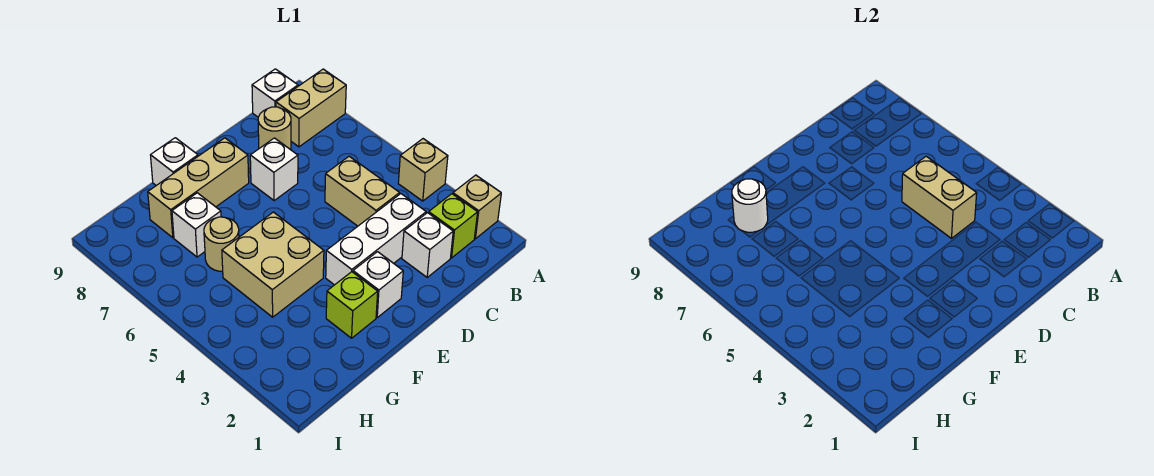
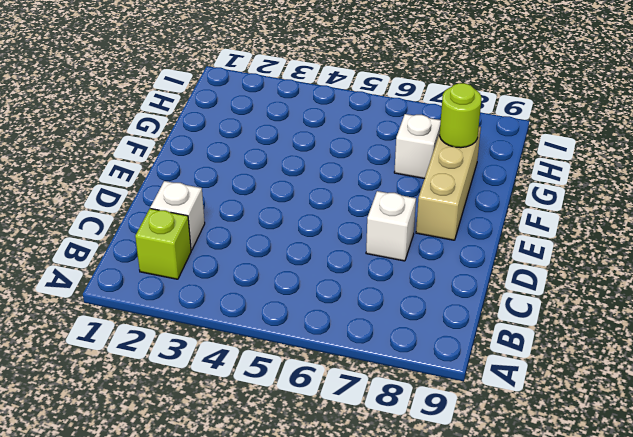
lime 1x1 round brick [440,83,482,148] -> white 1x1 round brick [732,179,768,232]
none -> tan 1x1 brick [453,175,501,239]
none -> tan 1x1 brick [398,139,448,201]
none -> tan 1x2 brick [276,69,346,147]

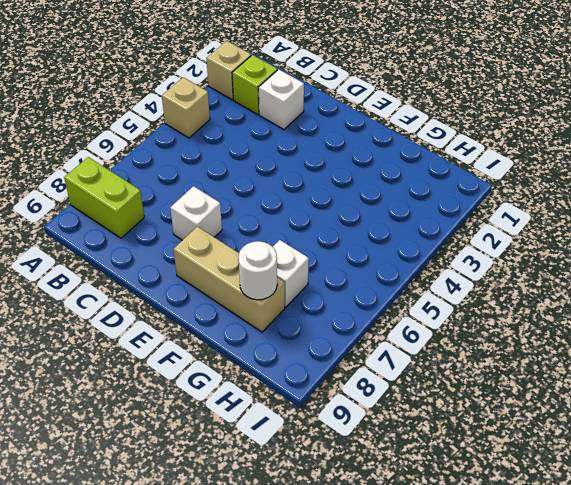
lime 1x2 brick [64,157,144,238] -> tan 1x2 brick [276,69,346,147]
none -> white 1x1 brick [252,69,298,117]
none -> white 1x3 brick [326,194,426,285]
none -> tan 1x2 brick [325,156,400,226]

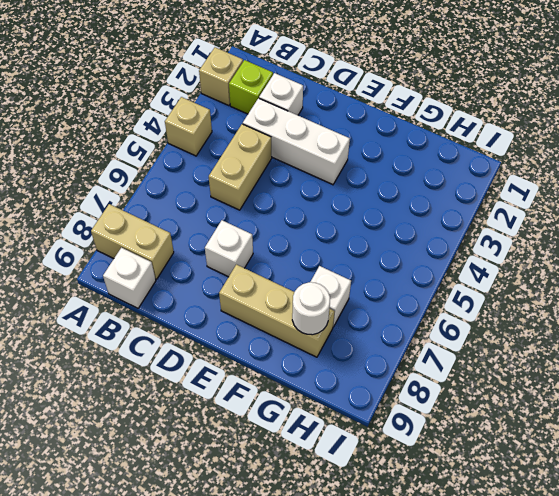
none -> tan 1x1 round brick [258,107,291,150]
none -> white 1x1 brick [353,252,403,317]
none -> lime 1x1 brick [326,272,378,338]

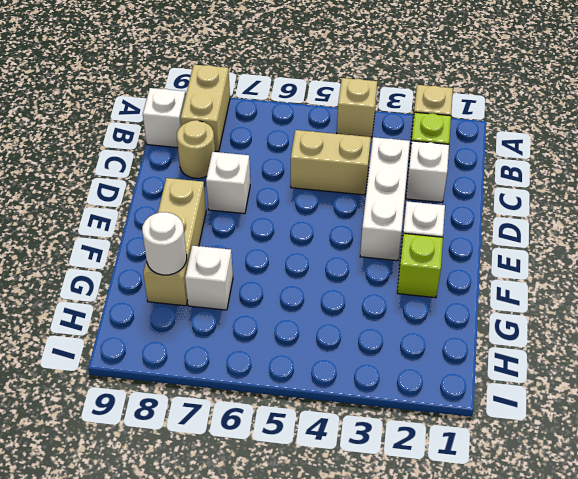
none -> tan 2x2 brick [222,212,324,317]
none -> white 1x1 brick [151,138,198,185]
none -> tan 1x1 round brick [204,217,239,271]

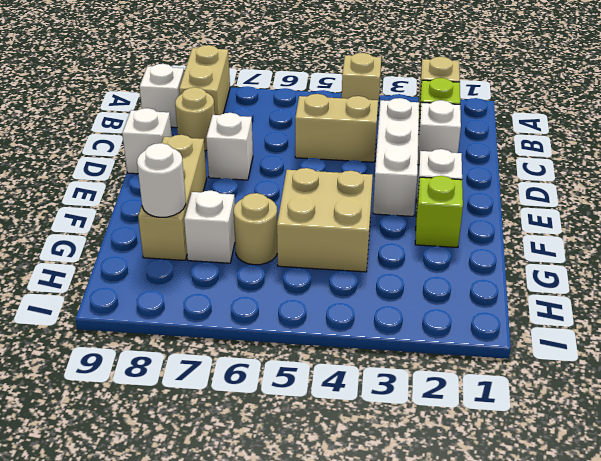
white 1x1 brick [122,108,172,174] -> white 1x1 brick moved to [151,138,198,185]
none -> tan 1x2 brick [902,156,977,238]

